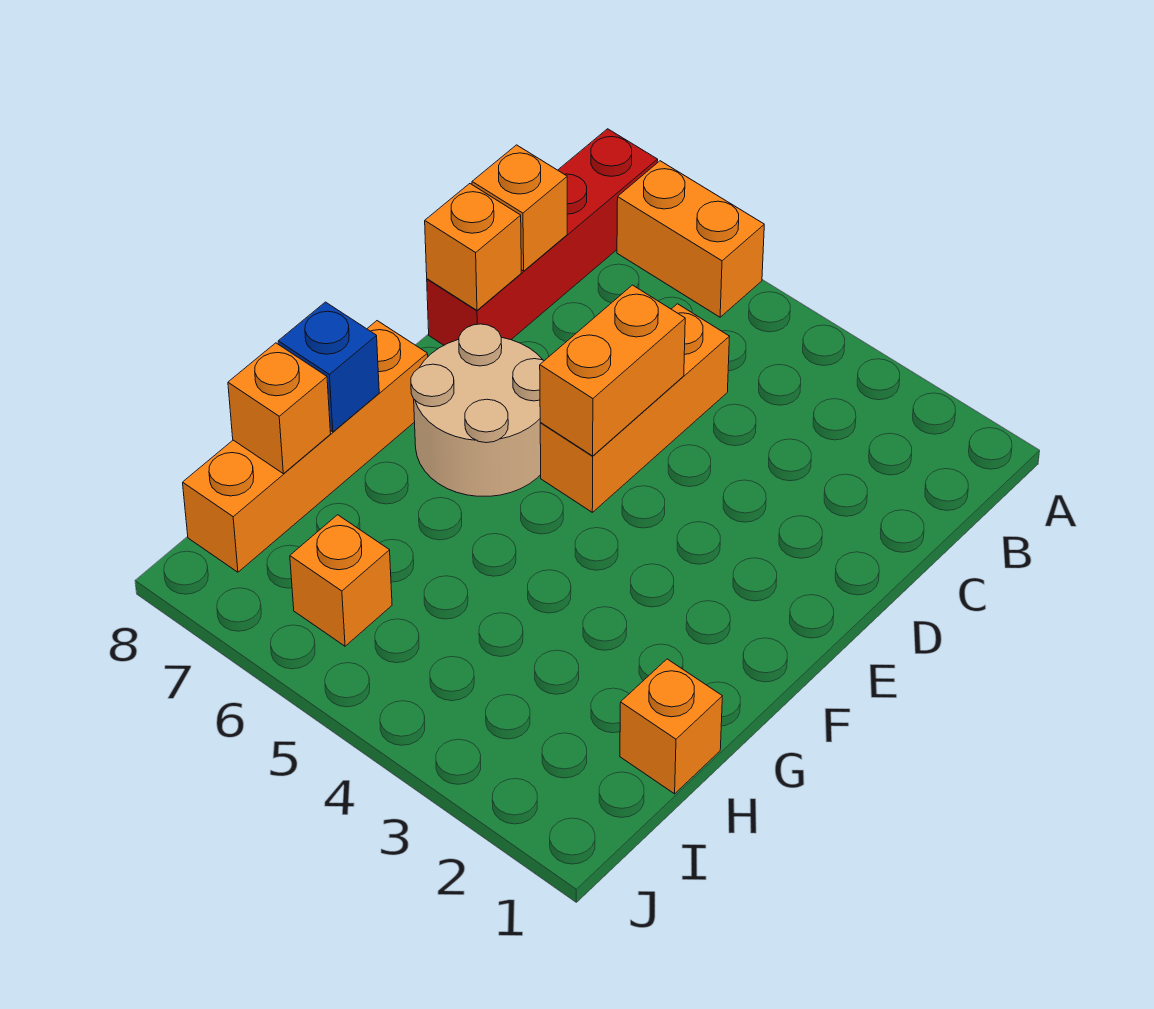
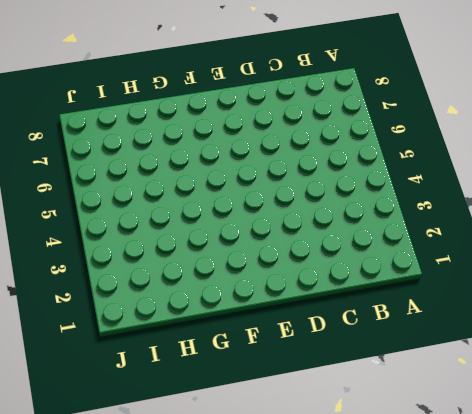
none -> orange 1x2 brick [617,161,764,317]
none -> red 1x4 brick [427,129,658,345]
none -> orange 1x3 brick [540,304,729,512]

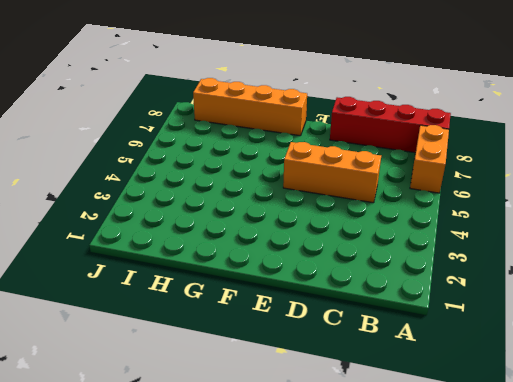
none -> tan 2x2 round brick [411,324,544,496]
none -> orange 1x1 brick [620,659,722,794]
none -> orange 1x1 brick [290,515,392,646]

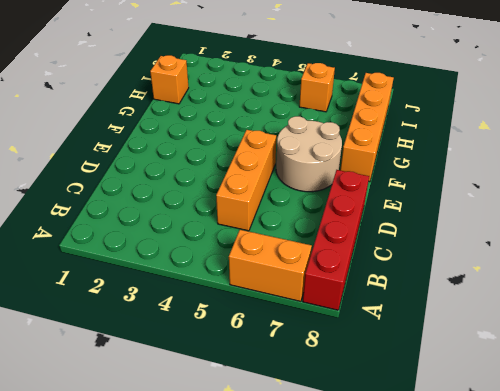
none -> orange 1x1 brick [472,145,567,271]
none -> orange 1x2 brick [540,285,685,456]
none -> orange 1x1 brick [425,184,521,310]

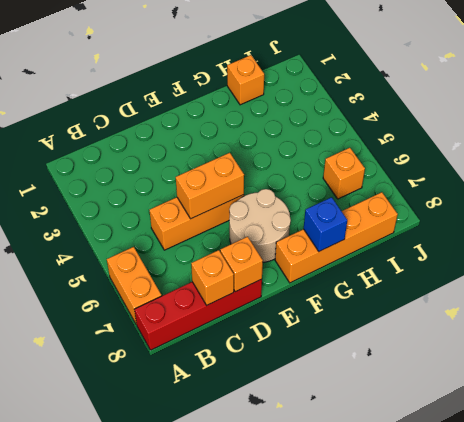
none -> orange 1x1 brick [228,343,331,474]

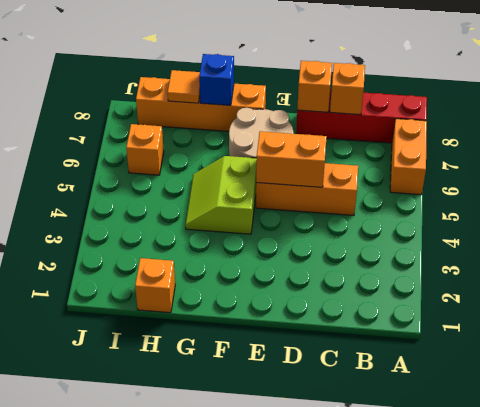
lime 2x2 slope [185,156,257,234] -> none
orange 1x1 tile [167,70,200,103] -> orange 1x1 brick [228,343,331,474]

